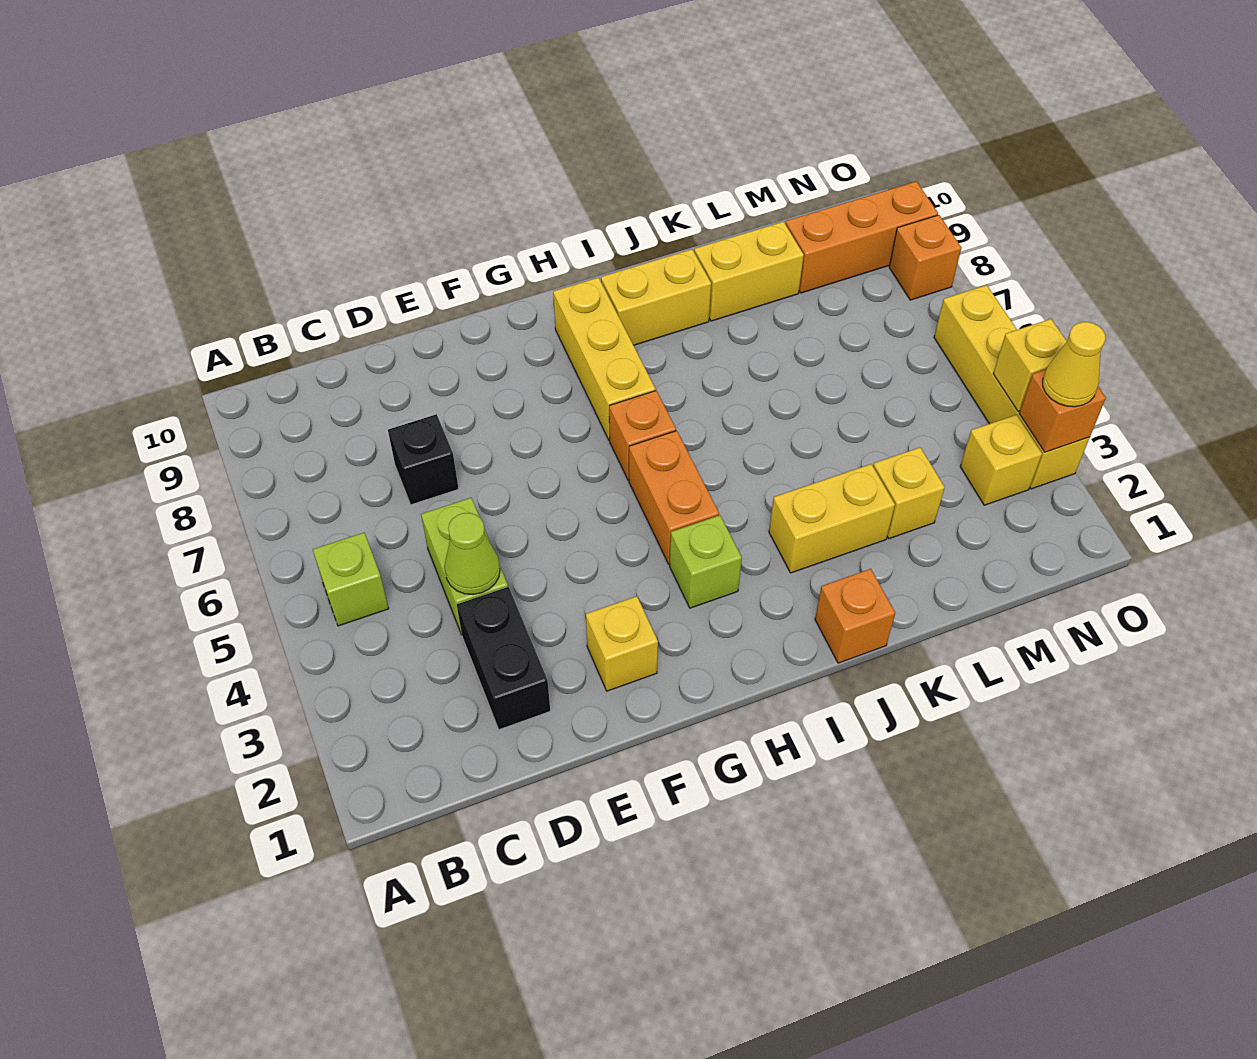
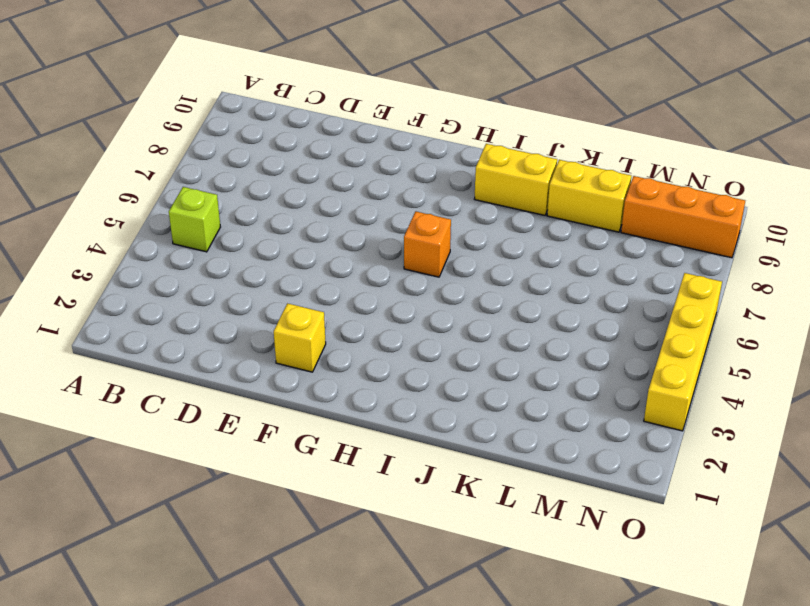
none -> black 1x2 brick [457,587,550,730]
none -> lime 1x2 brick [421,498,508,635]
none -> black 1x1 brick [388,414,459,505]

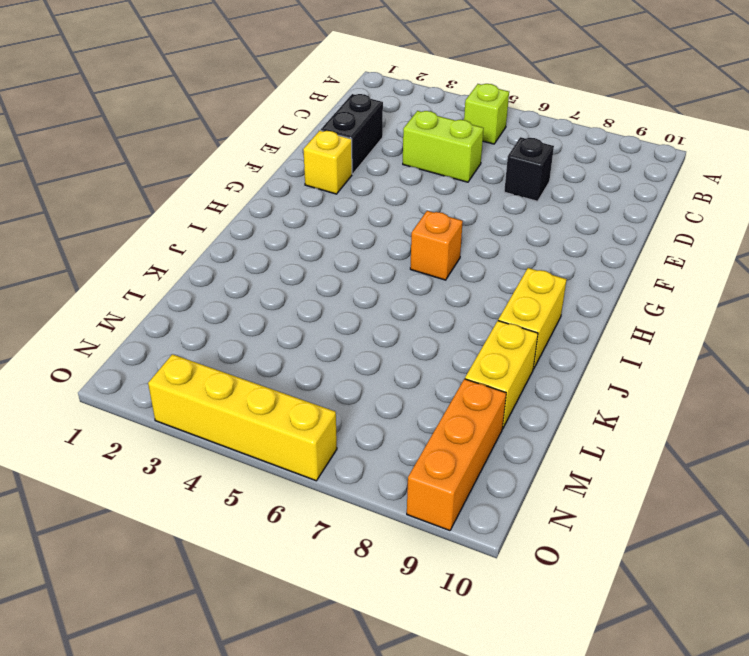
black 1x2 brick [321,94,383,174] -> black 1x2 brick turned to [457,587,550,730]
none -> lime 1x1 brick [670,515,742,608]
none -> orange 1x2 brick [629,431,719,564]
none -> yellow 1x3 brick [553,278,656,441]

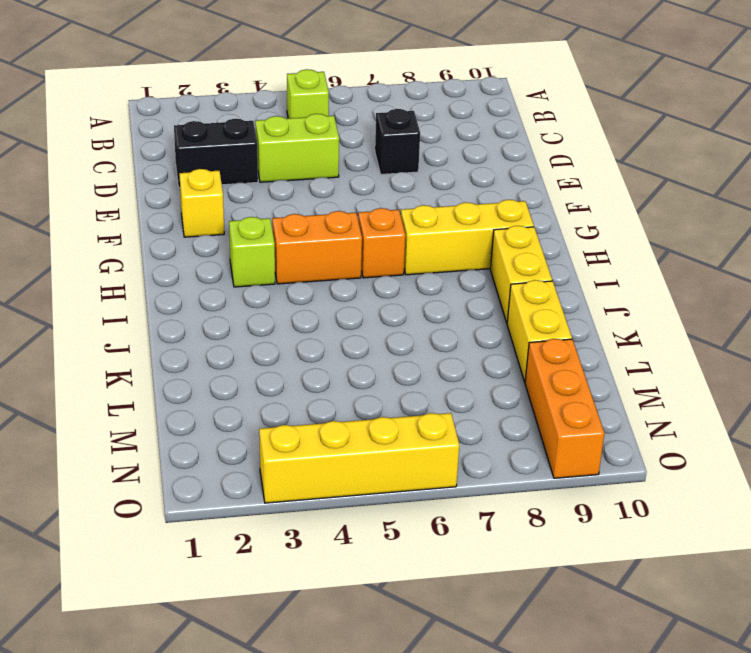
none -> orange 1x1 brick [815,569,895,663]
none -> yellow 1x2 brick [769,464,895,573]
none -> yellow 1x1 brick [873,447,945,539]

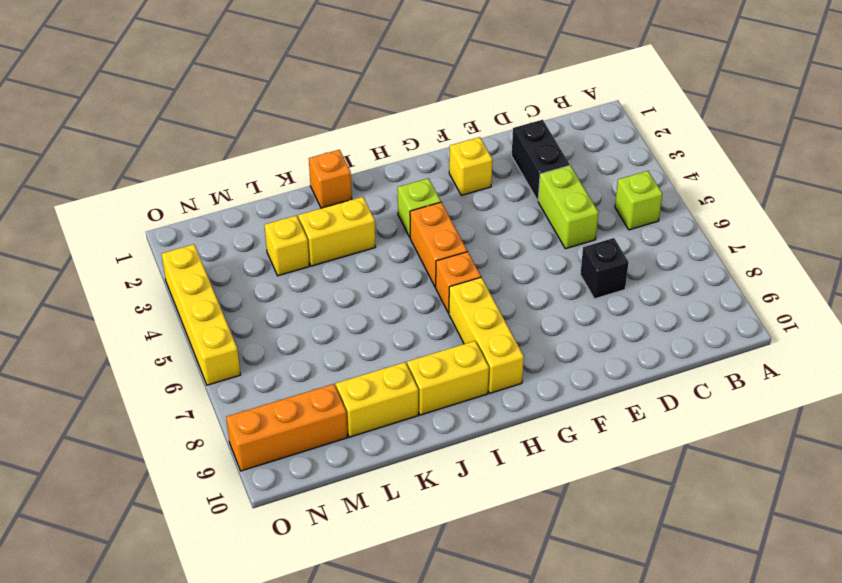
none -> yellow 1x1 brick [960,415,1042,505]
none -> orange 1x1 brick [889,215,961,300]
none -> lime 1x1 cone [444,513,500,595]

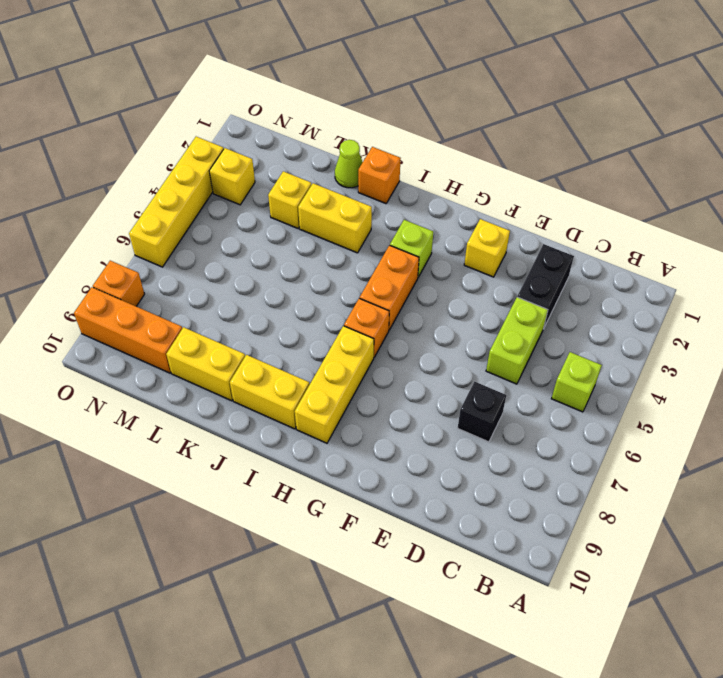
lime 1x1 cone [335,140,363,188] -> lime 1x1 cone moved to [444,513,500,595]
none -> orange 1x1 brick [1019,370,1106,452]
none -> yellow 1x1 brick [993,319,1067,411]
none -> yellow 1x1 cone [1043,322,1105,407]

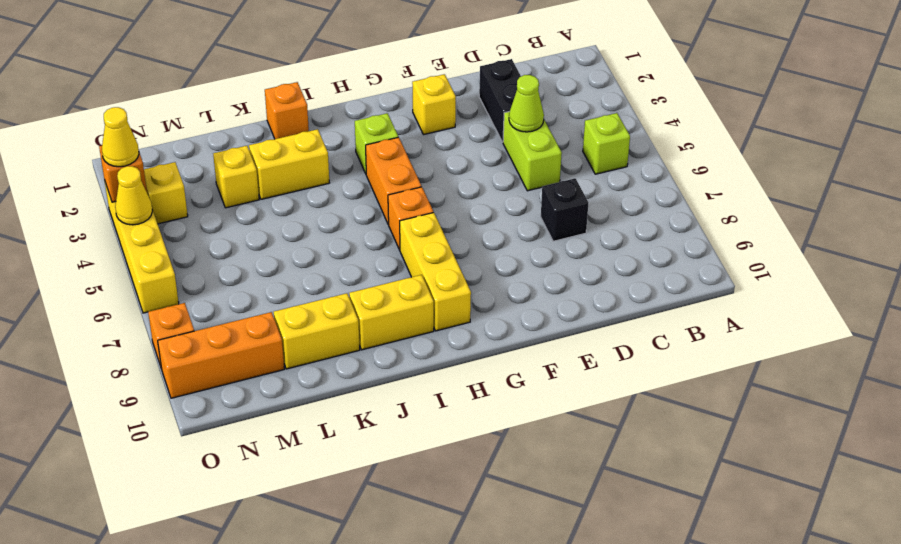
yellow 1x1 cone [115,166,152,225] -> yellow 1x1 brick [993,319,1067,411]

